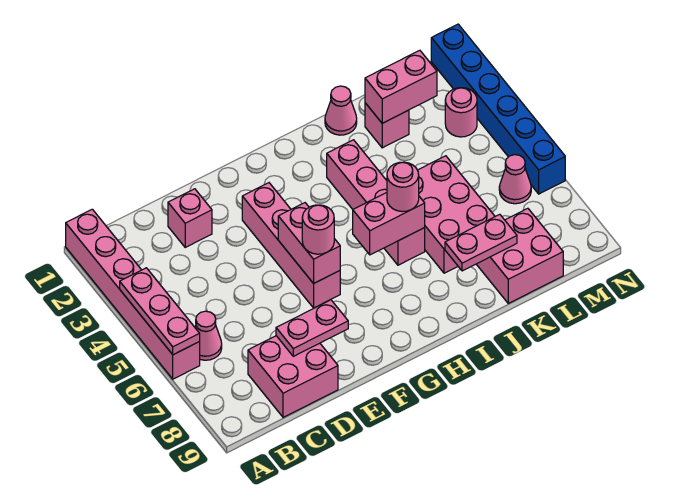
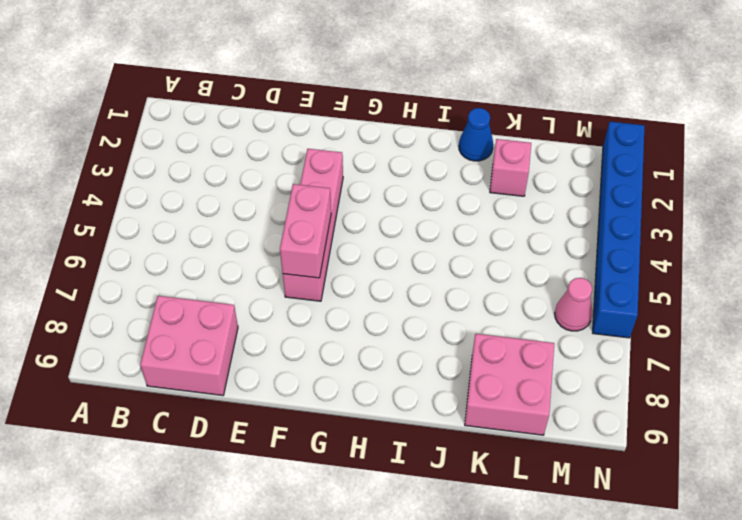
blue 1x1 cone [459,108,493,161] -> pink 1x1 cone [325,86,357,135]
none -> pink 1x6 brick [66,209,200,379]
none -> pink 1x1 cone [195,311,222,360]
none -> pink 1x1 brick [168,189,212,247]

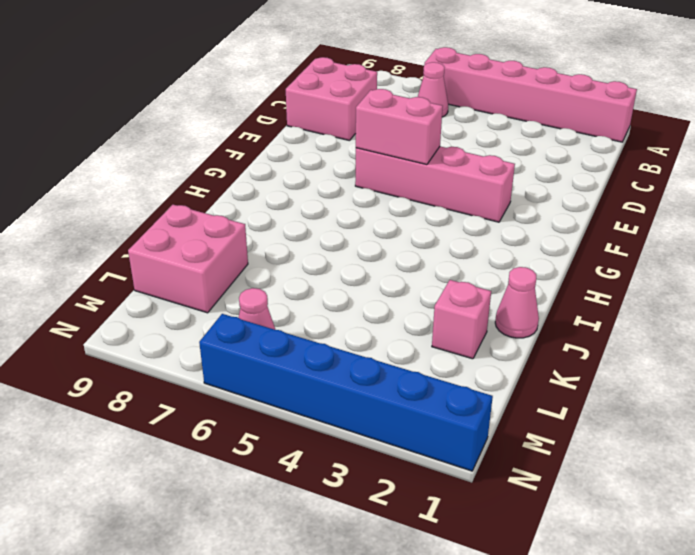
none -> pink 1x1 brick [168,189,212,247]
none -> pink 1x4 brick [327,140,425,265]
none -> pink 2x3 brick [418,156,495,273]

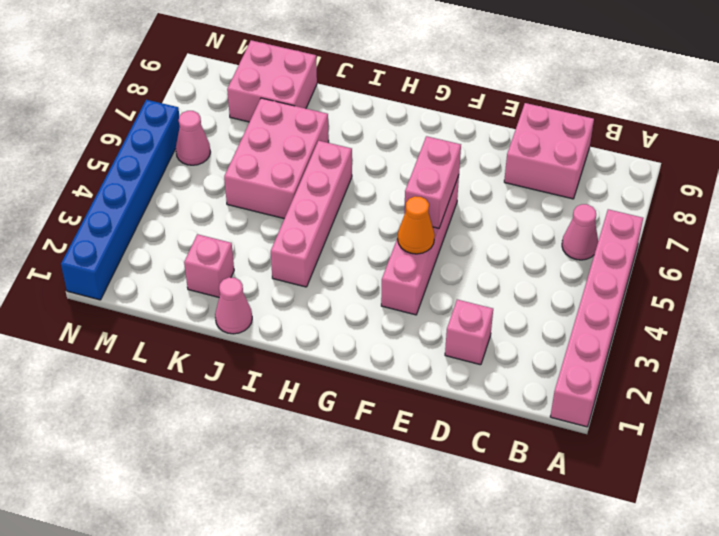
orange 1x1 cone [398,196,435,254] -> none
none -> pink 1x1 round brick [445,88,477,137]
none -> pink 1x3 plate [120,268,200,355]
none -> pink 1x2 plate [276,300,348,356]

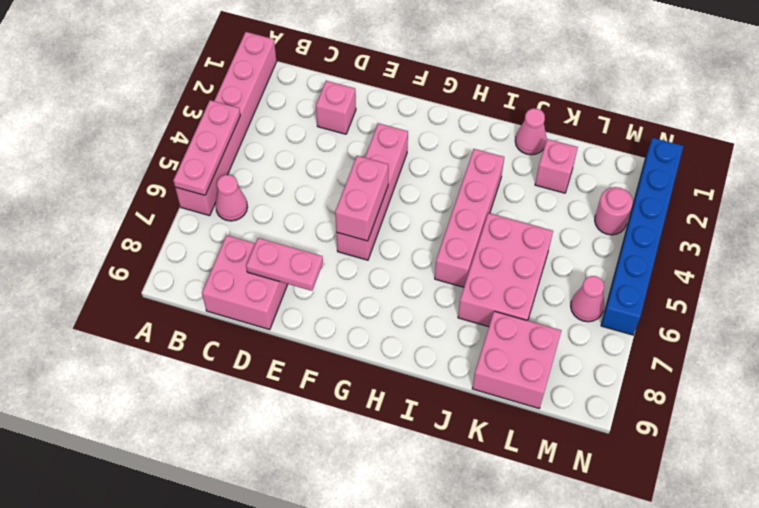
none -> pink 1x2 brick [353,193,425,255]
none -> pink 1x2 plate [445,214,517,271]
none -> pink 1x2 brick [365,50,437,123]

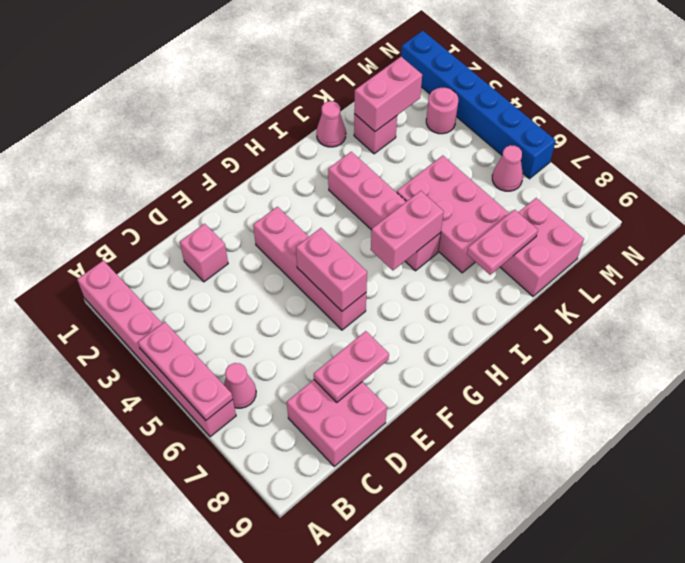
none -> pink 1x1 round brick [302,205,334,254]
none -> pink 1x1 round brick [387,162,419,212]

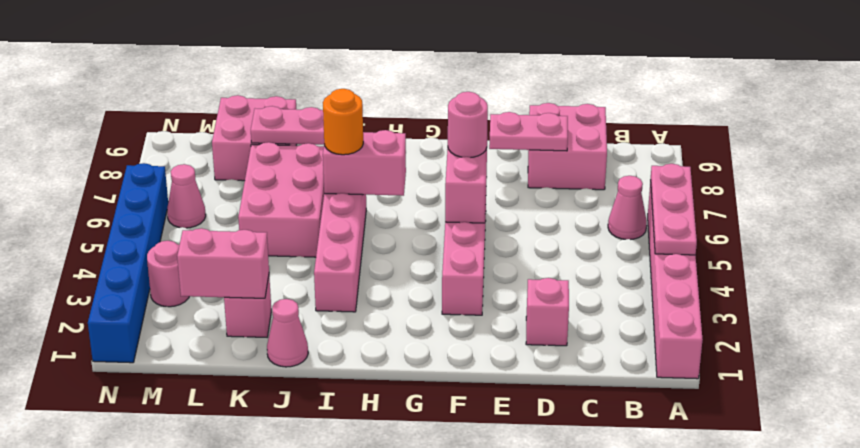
orange 1x1 round brick [323,89,363,155] -> pink 1x1 round brick [387,162,419,212]

